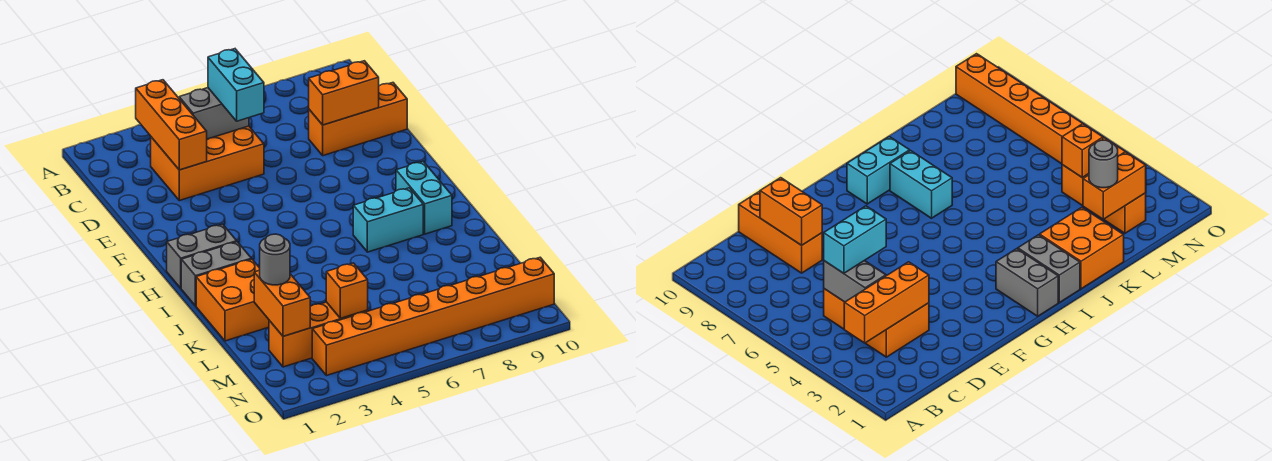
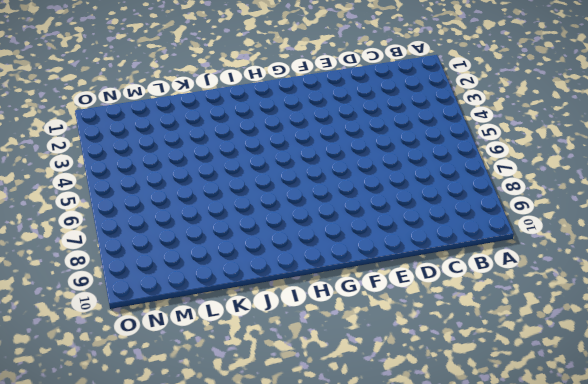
none -> orange 2x3 brick [151,126,264,201]
none -> orange 1x3 brick [309,83,407,156]
none -> grey 1x2 brick [167,224,237,288]

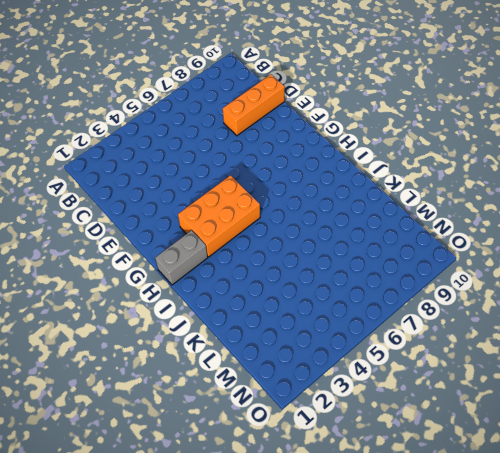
orange 2x3 brick [178,175,260,257] -> orange 2x3 brick moved to [151,126,264,201]
none -> cyan 1x2 brick [396,161,452,234]
none -> grey 1x2 brick [181,242,251,306]
none -> cyan 1x2 brick [353,188,423,252]

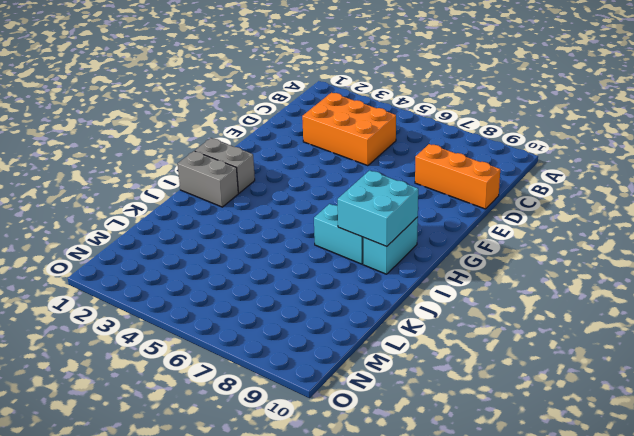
cyan 2x2 brick [338,170,418,247] -> none
none -> orange 2x2 brick [196,259,269,341]
none -> orange 1x3 brick [269,302,368,367]
none -> orange 1x8 brick [312,257,554,376]

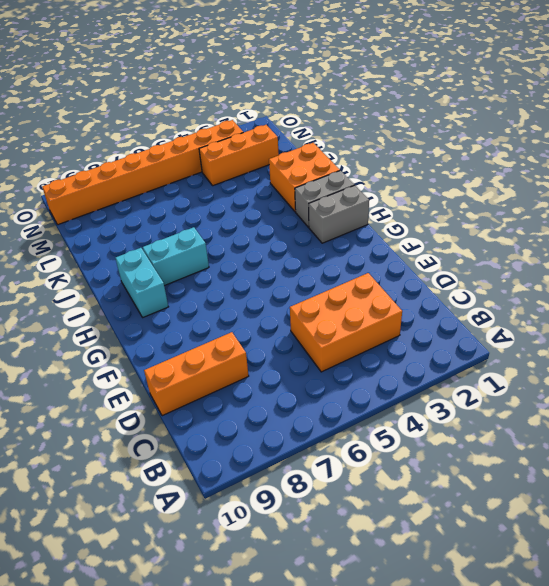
none -> orange 1x3 brick [136,80,207,170]
none -> grey 1x2 brick [179,88,249,139]
none -> orange 1x2 brick [309,61,379,125]

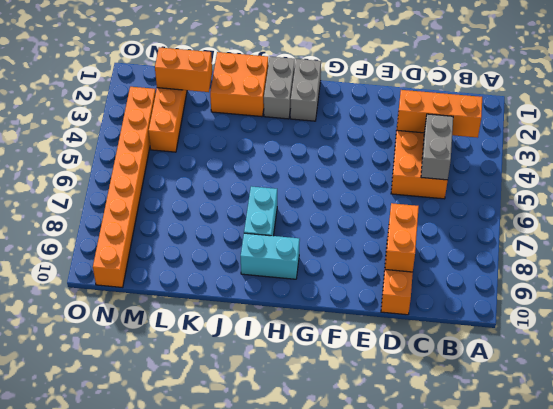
none -> orange 1x1 brick [326,263,368,318]
none -> cyan 1x2 brick [208,49,264,121]
none -> grey 1x1 round brick [260,234,290,285]

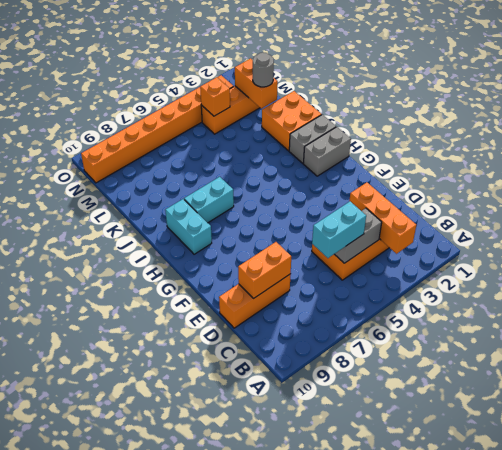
cyan 1x2 brick [312,201,366,258] -> cyan 1x2 brick turned to [208,49,264,121]

